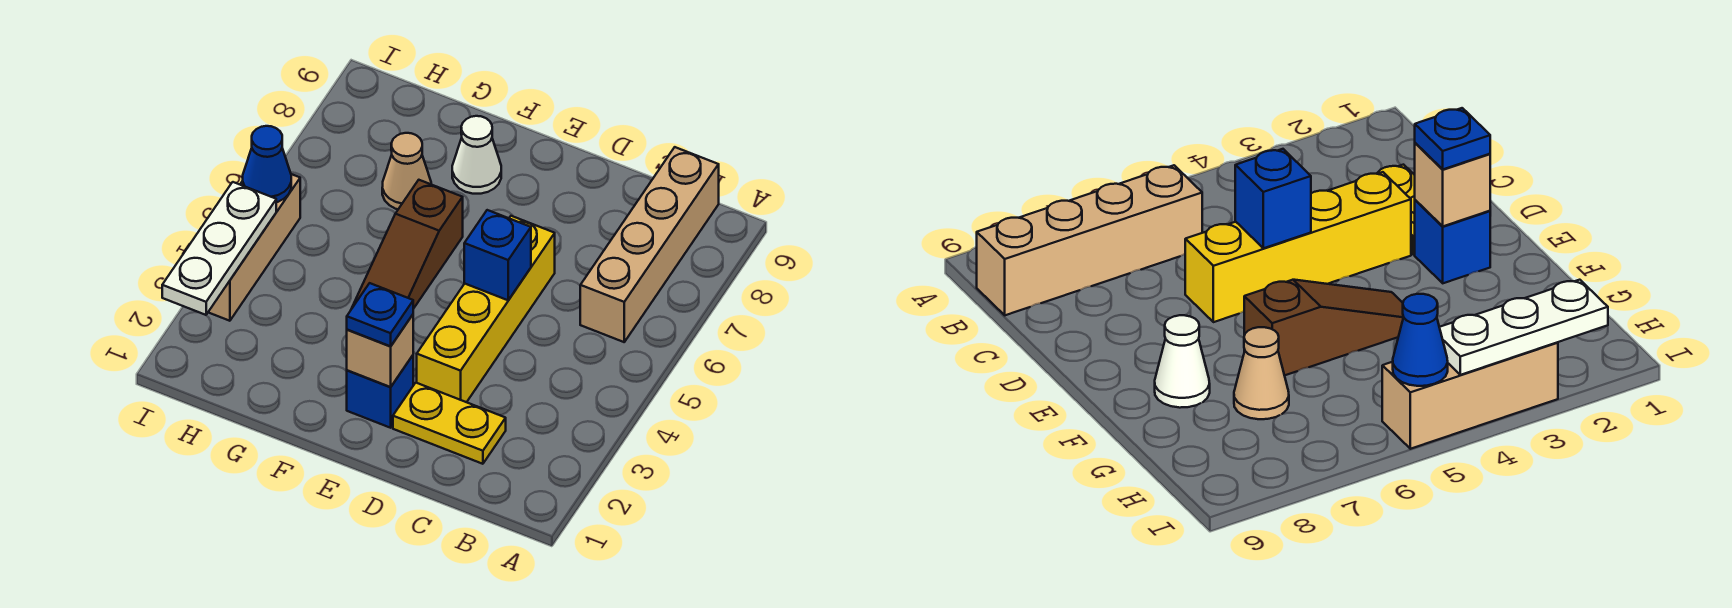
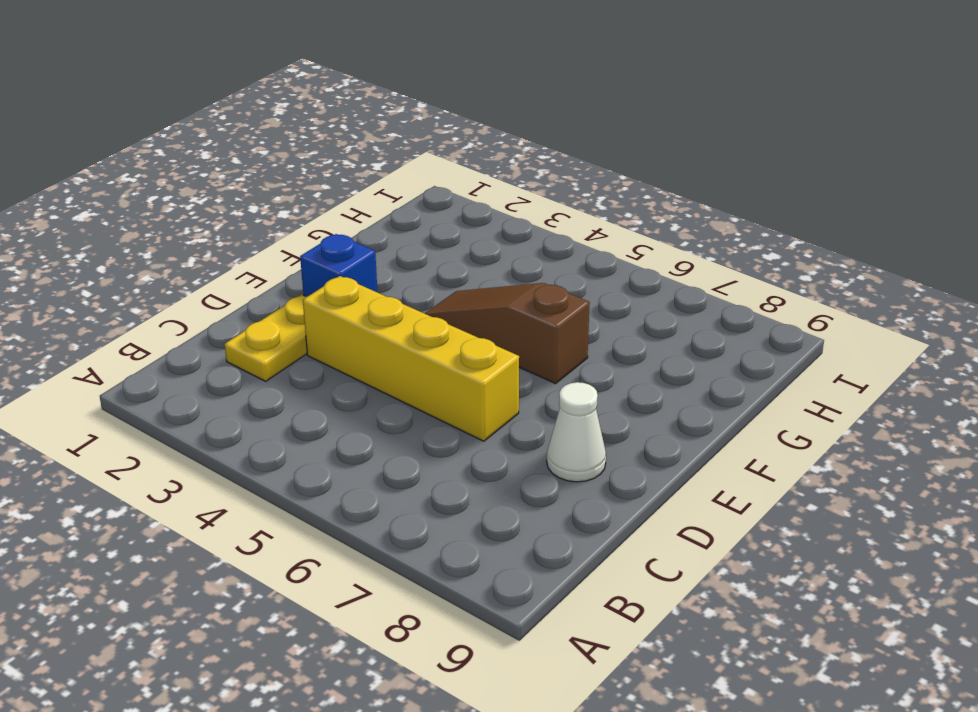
white 1x1 cone [547,382,606,482] -> white 1x1 cone moved to [452,116,501,194]
none -> tan 1x4 brick [580,147,719,342]
none -> tan 1x1 cone [382,133,431,209]
none -> tan 1x3 brick [208,174,300,321]

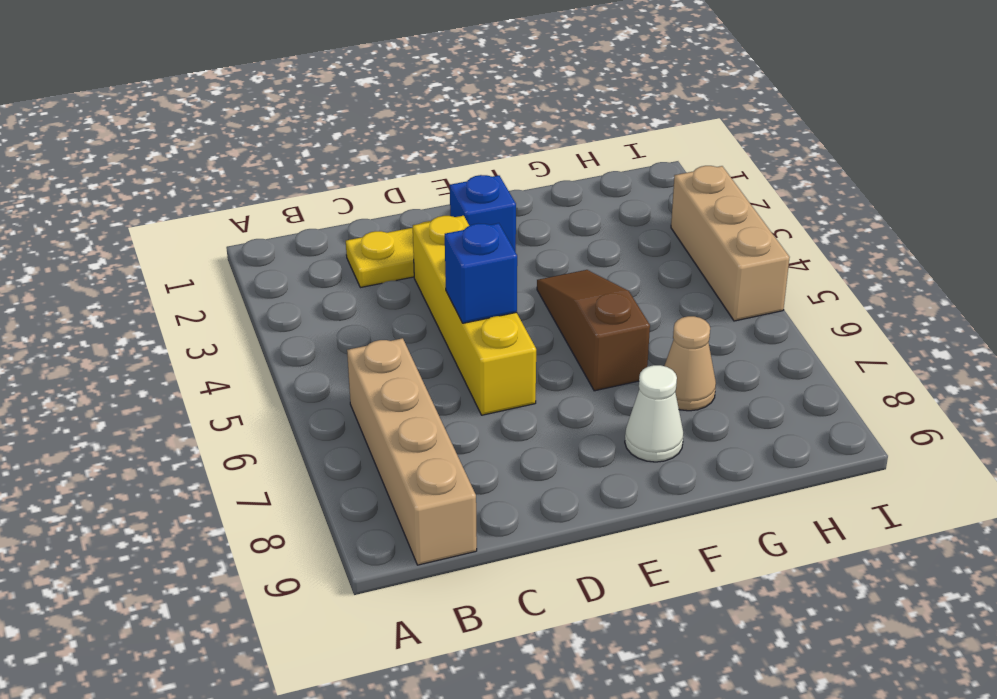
none -> tan 1x1 brick [347,315,413,387]
none -> white 1x3 plate [162,182,276,315]
none -> blue 1x1 cone [243,126,291,202]

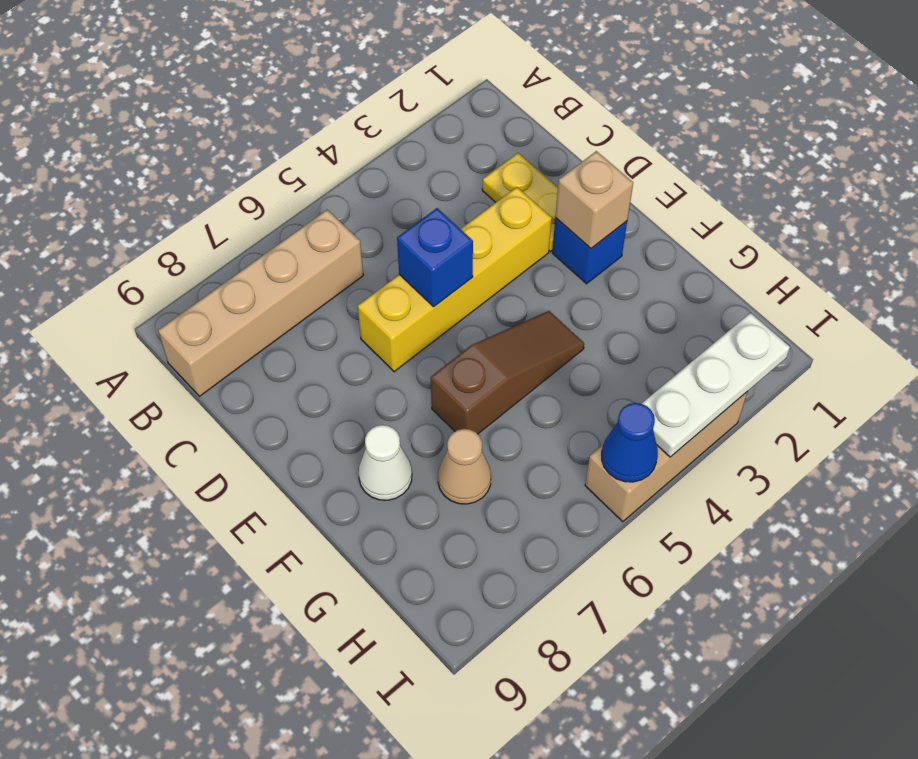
none -> blue 1x1 plate [347,283,413,346]

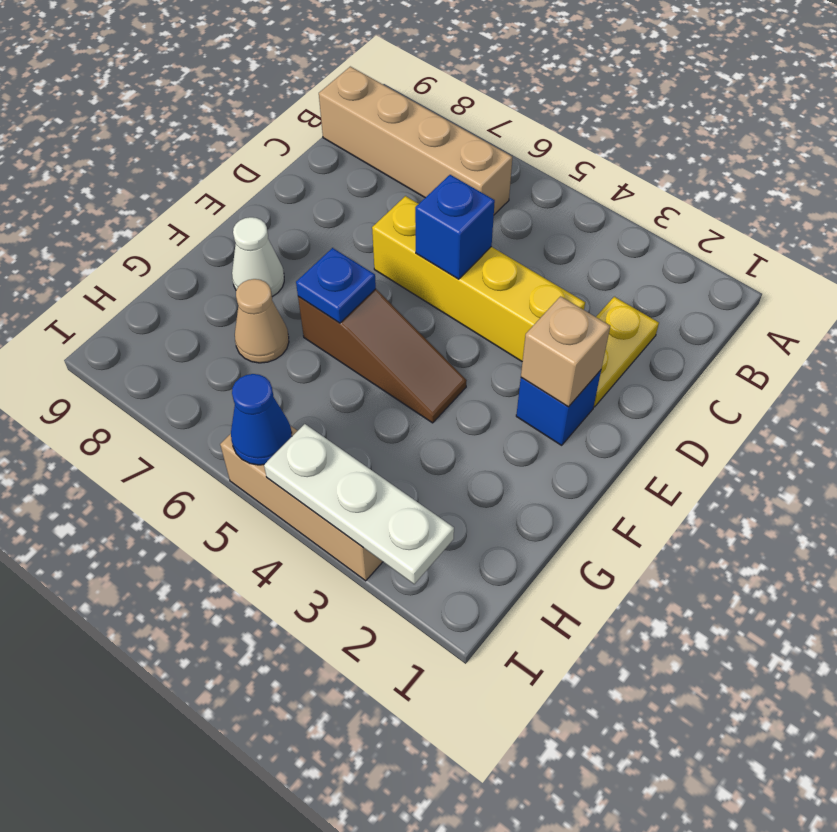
blue 1x1 plate [296,248,376,323] -> blue 1x1 plate moved to [347,283,413,346]

